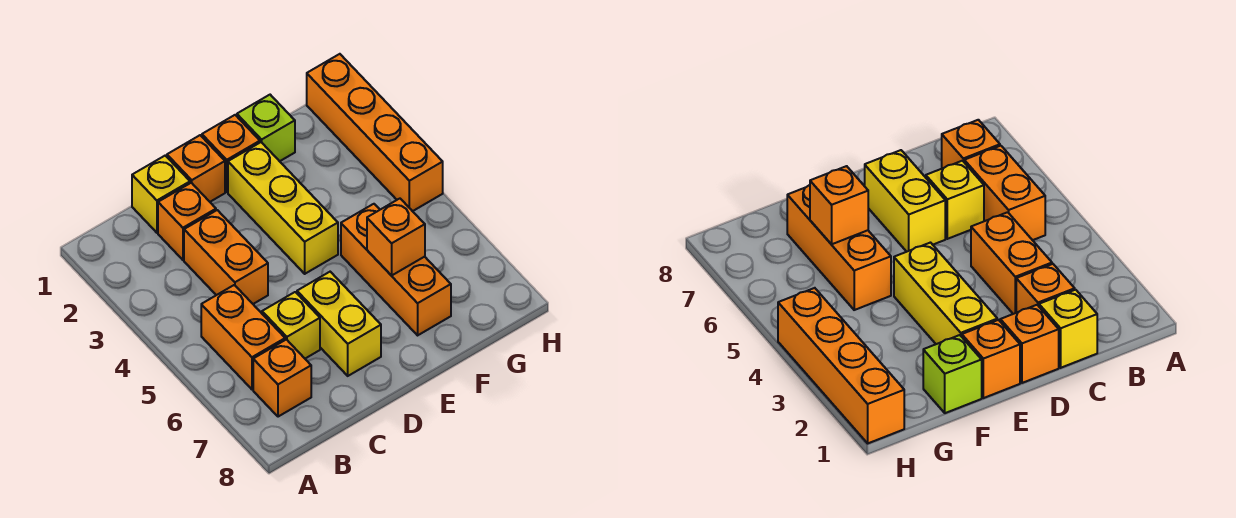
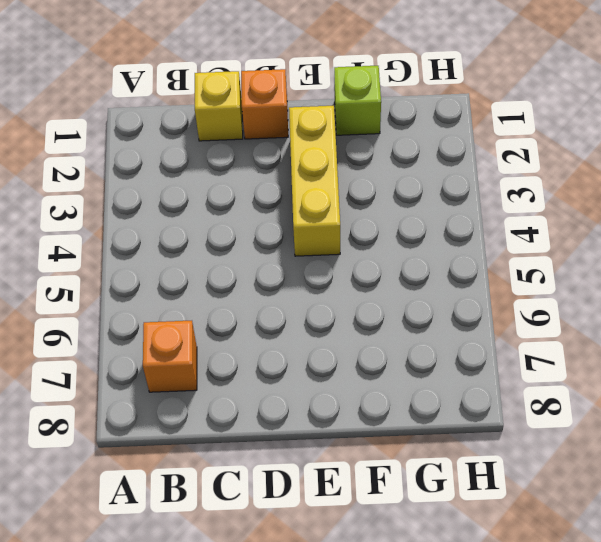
none -> orange 1x2 brick [201,285,285,389]
none -> orange 1x1 brick [158,183,216,260]
none -> orange 1x2 brick [184,210,268,304]

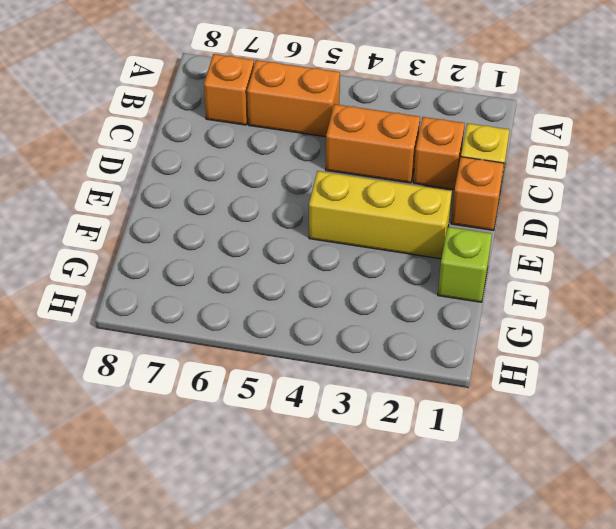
none -> yellow 1x1 brick [262,292,320,358]
none -> yellow 1x2 brick [297,272,381,376]
none -> orange 1x1 brick [202,115,260,192]

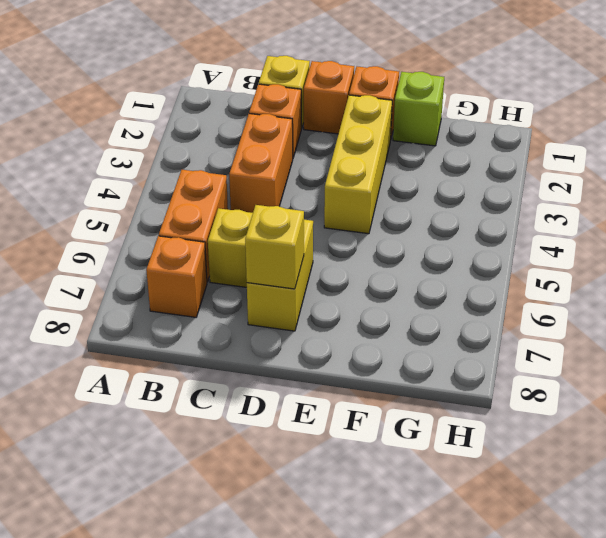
yellow 1x1 brick [245,205,304,289] -> none
none -> orange 1x3 brick [341,204,451,335]
none -> orange 1x4 brick [307,54,443,211]
none -> orange 1x1 brick [367,199,425,276]

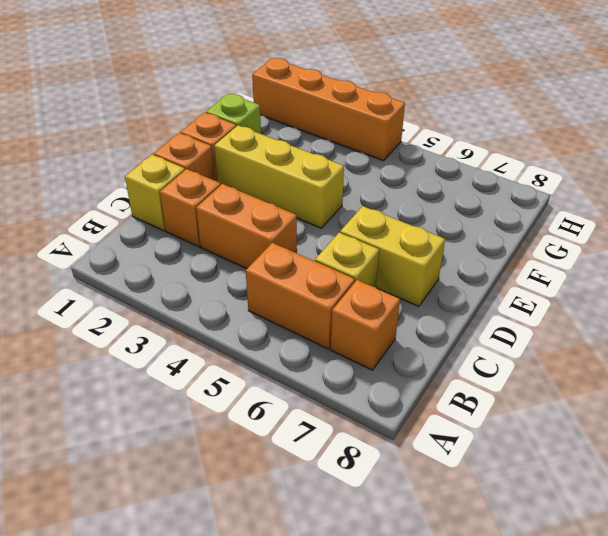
none -> orange 1x3 brick [341,204,451,335]
none -> orange 1x1 brick [367,199,425,276]

